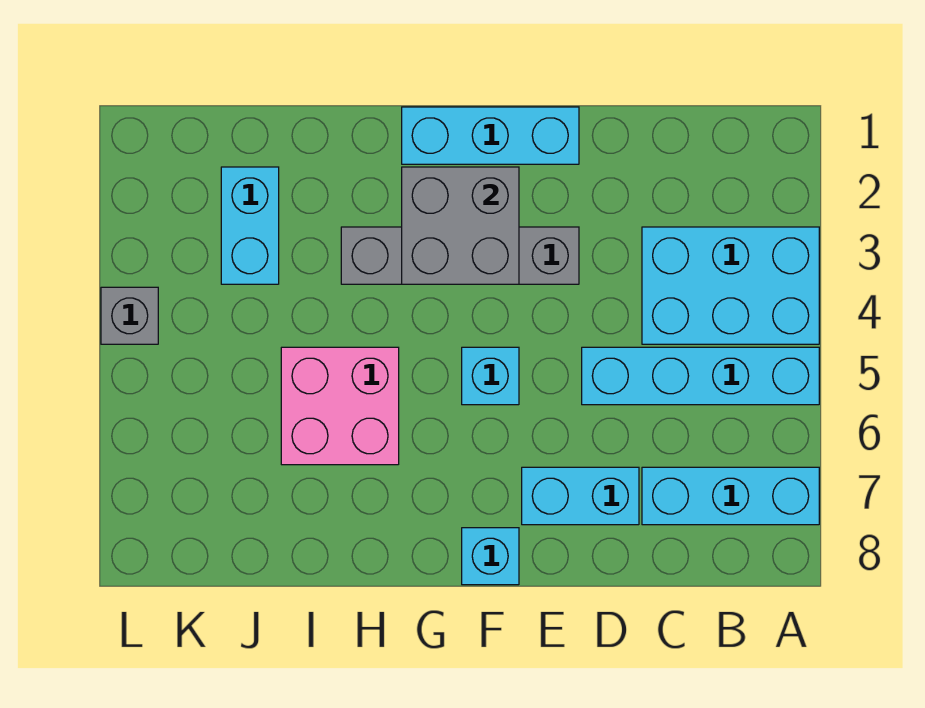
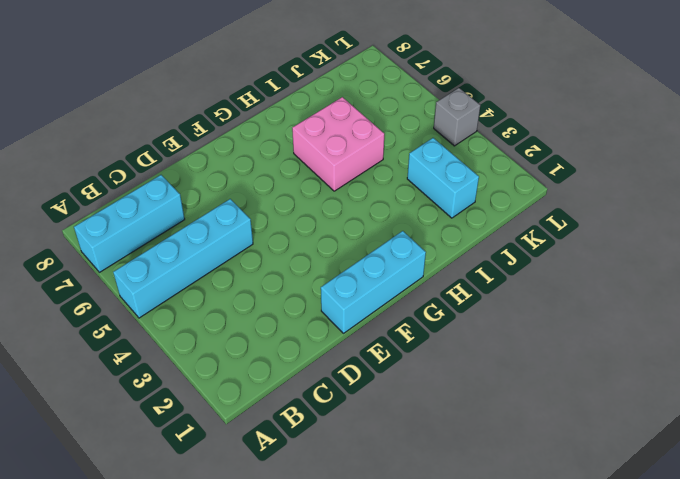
none -> cyan 2x3 brick [642,227,819,344]
none -> cyan 1x2 brick [522,467,639,525]
none -> grey 1x4 brick [341,227,579,284]

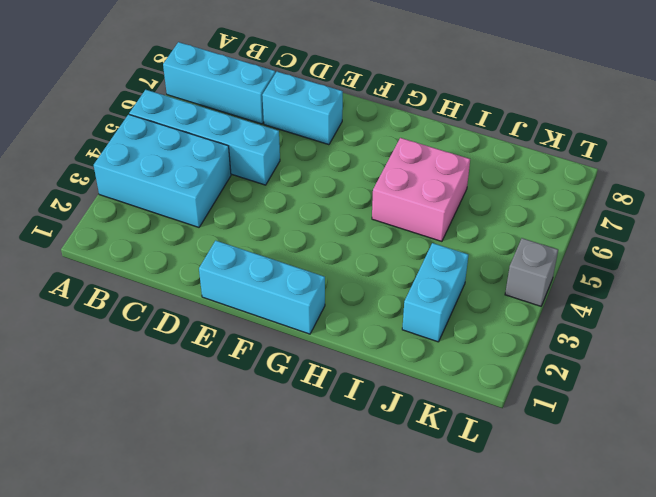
none -> grey 1x4 brick [341,227,579,284]
none -> cyan 1x1 brick [462,347,519,405]
none -> cyan 1x1 brick [462,528,519,585]

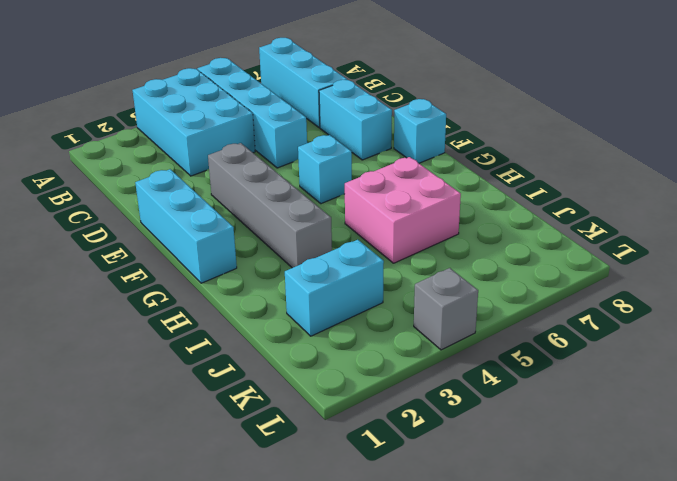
none -> grey 2x2 brick [402,167,519,284]

